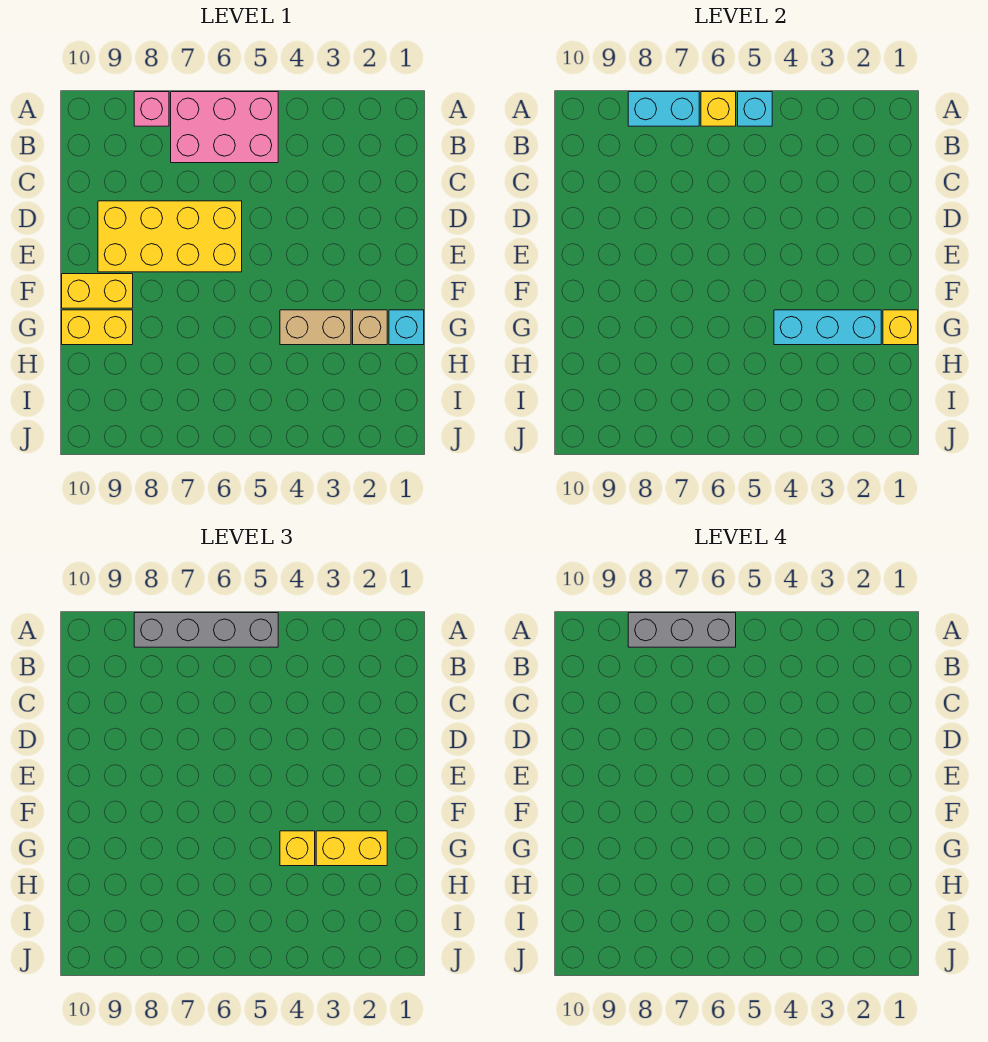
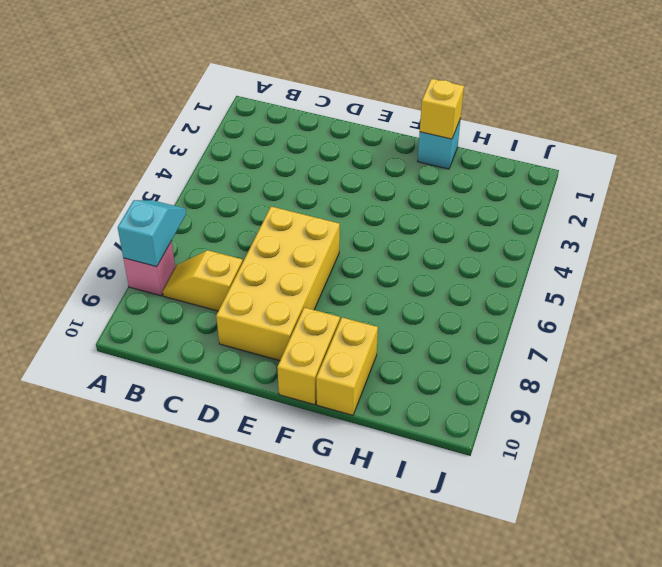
cyan 1x2 slope [118,200,186,267] -> cyan 1x2 brick [628,92,699,126]
yellow 1x2 slope [163,250,243,311] -> none
none -> pink 2x3 brick [171,92,278,163]
none -> tan 1x1 brick [353,310,387,345]
none -> tan 1x2 brick [280,310,351,345]

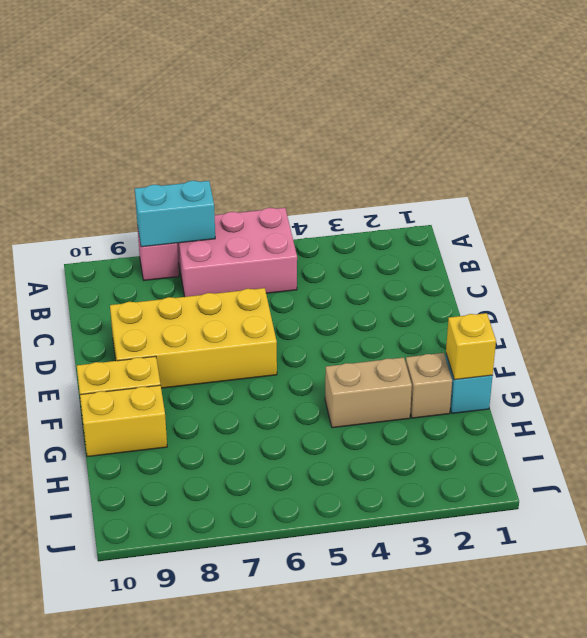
none -> cyan 1x1 brick [738,92,772,126]
none -> yellow 1x1 brick [701,92,736,126]
none -> cyan 1x3 brick [774,310,881,345]

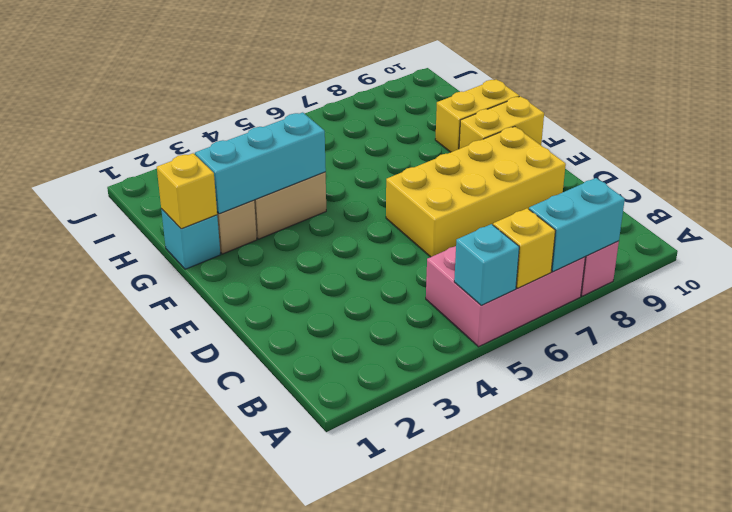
none -> grey 1x4 brick [134,613,278,647]
none -> yellow 1x2 brick [316,831,387,866]
none -> yellow 1x1 brick [280,831,315,866]

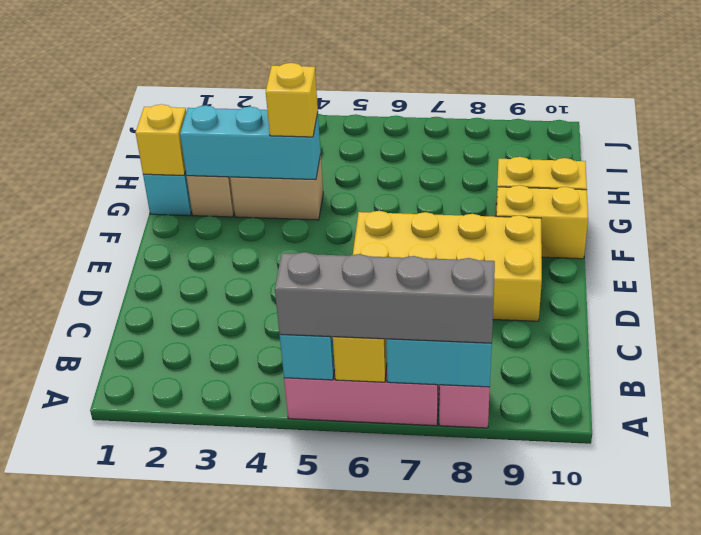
none -> yellow 1x2 brick [316,831,387,866]
none -> grey 1x3 brick [628,613,736,647]

